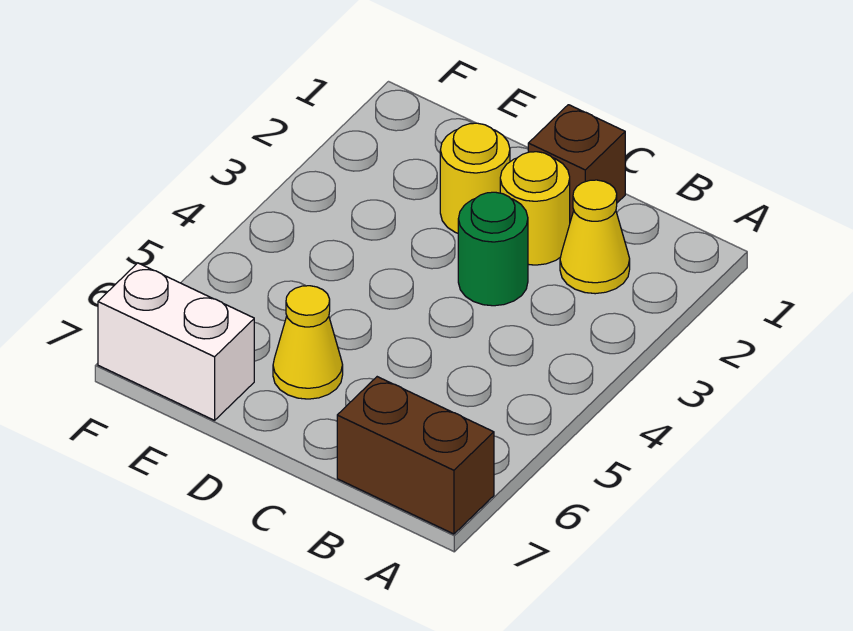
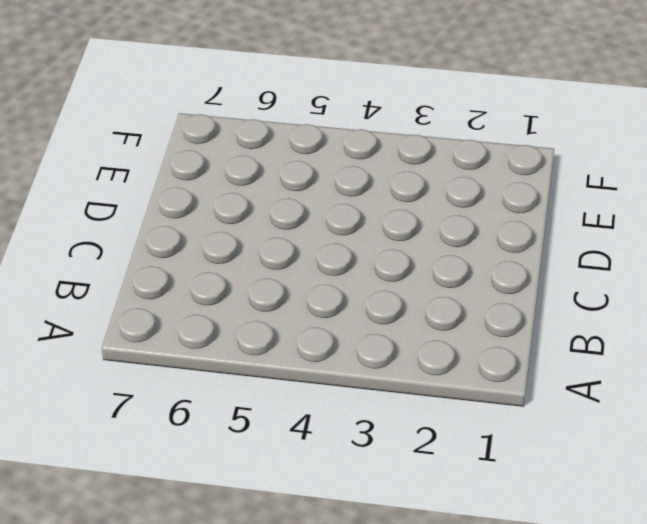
none -> brown 1x2 brick [337,377,494,534]
none -> yellow 1x1 cone [560,180,630,294]

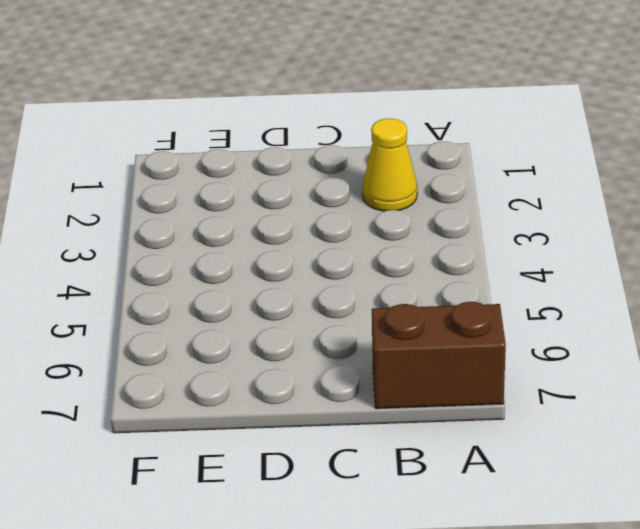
none -> brown 1x1 brick [528,105,625,221]
none -> yellow 1x1 round brick [500,152,570,265]

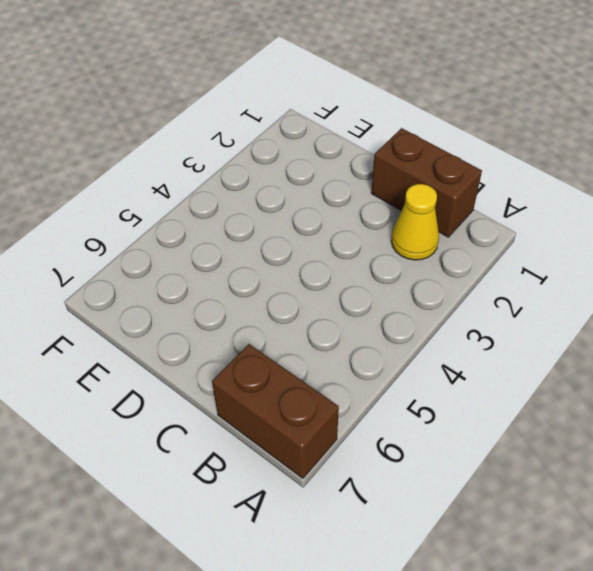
brown 1x2 brick [371,128,482,237] -> brown 1x1 brick [528,105,625,221]
none -> yellow 1x1 round brick [500,152,570,265]
none -> green 1x1 round brick [458,192,528,306]

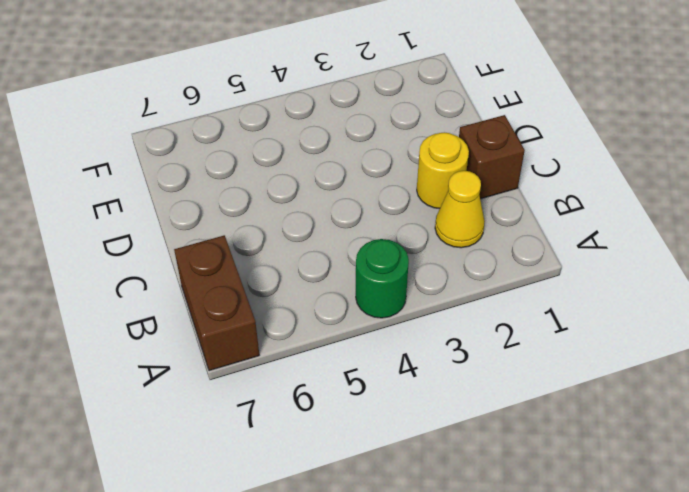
green 1x1 round brick [356,239,409,318] -> green 1x1 round brick moved to [458,192,528,306]
none -> yellow 1x1 round brick [440,123,510,233]
none -> yellow 1x1 cone [273,286,343,399]

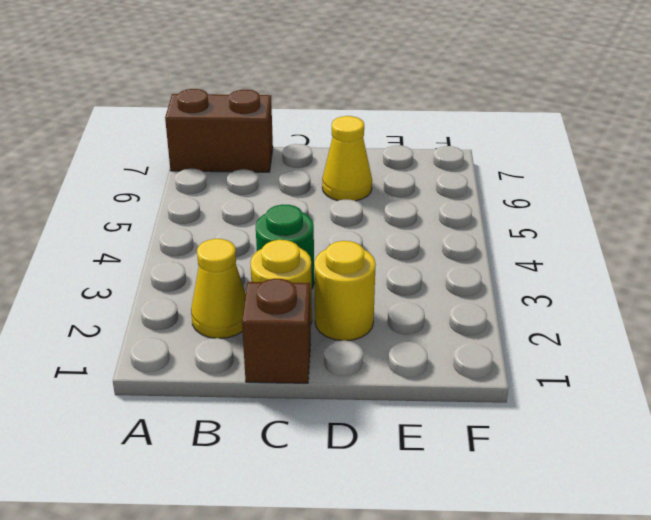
none -> white 1x2 brick [98,263,254,420]

